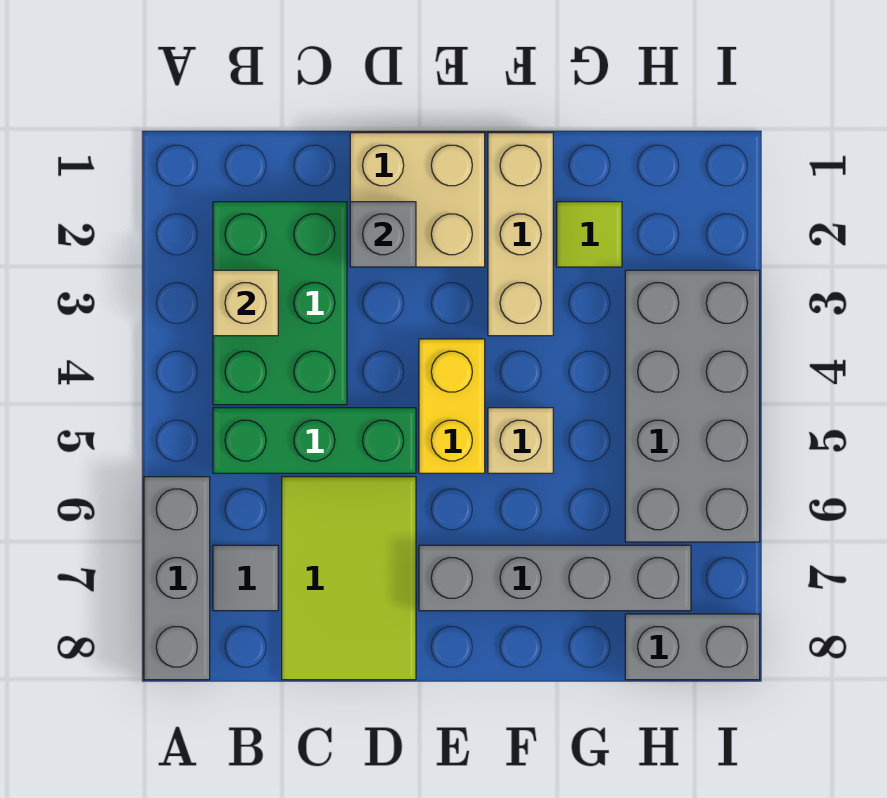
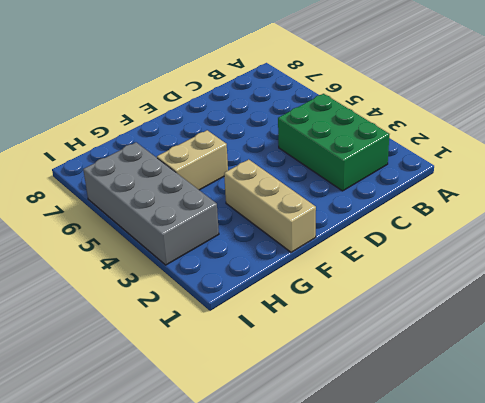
tan 1x2 brick [157,130,228,190] -> tan 1x1 brick [488,408,553,473]
none -> grey 1x3 brick [144,477,210,680]
none -> green 1x3 brick [213,408,416,473]
none -> grey 1x1 tile [213,545,278,611]

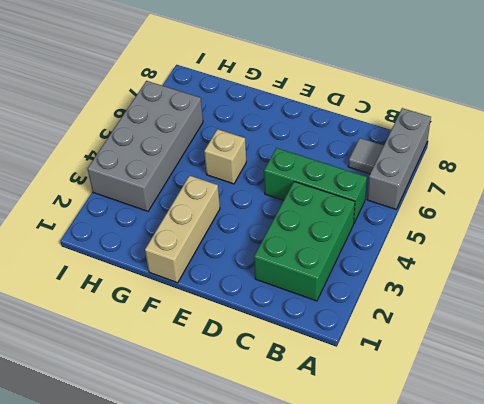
none -> lime 2x3 tile [282,477,416,680]
none -> tan 2x2 brick [350,133,485,267]
none -> yellow 1x2 brick [419,339,485,473]

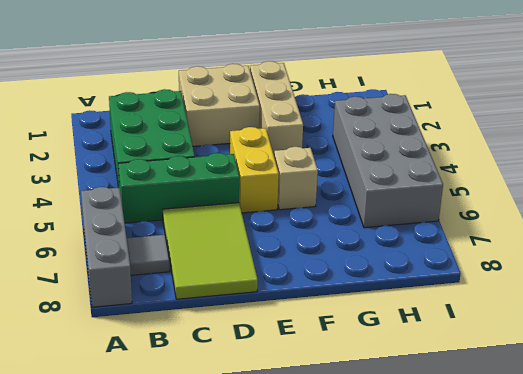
none -> grey 1x4 brick [419,545,691,611]
none -> lime 1x1 tile [557,202,622,267]
none -> grey 1x2 brick [625,614,760,680]

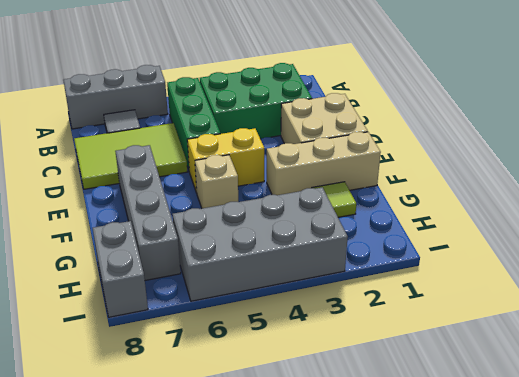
none -> tan 1x1 brick [213,270,278,336]
none -> grey 1x1 brick [350,202,416,267]

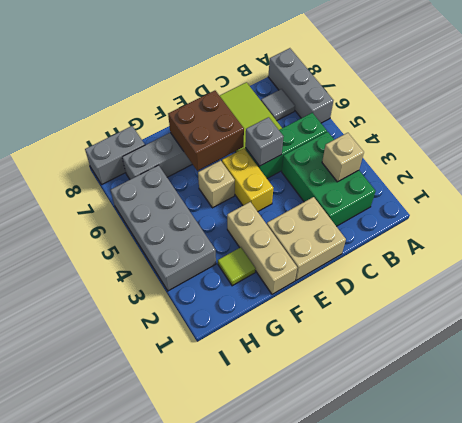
grey 1x1 brick [245,117,284,166] -> grey 1x1 brick moved to [350,202,416,267]
brown 2x2 brick [168,91,244,171] -> none

